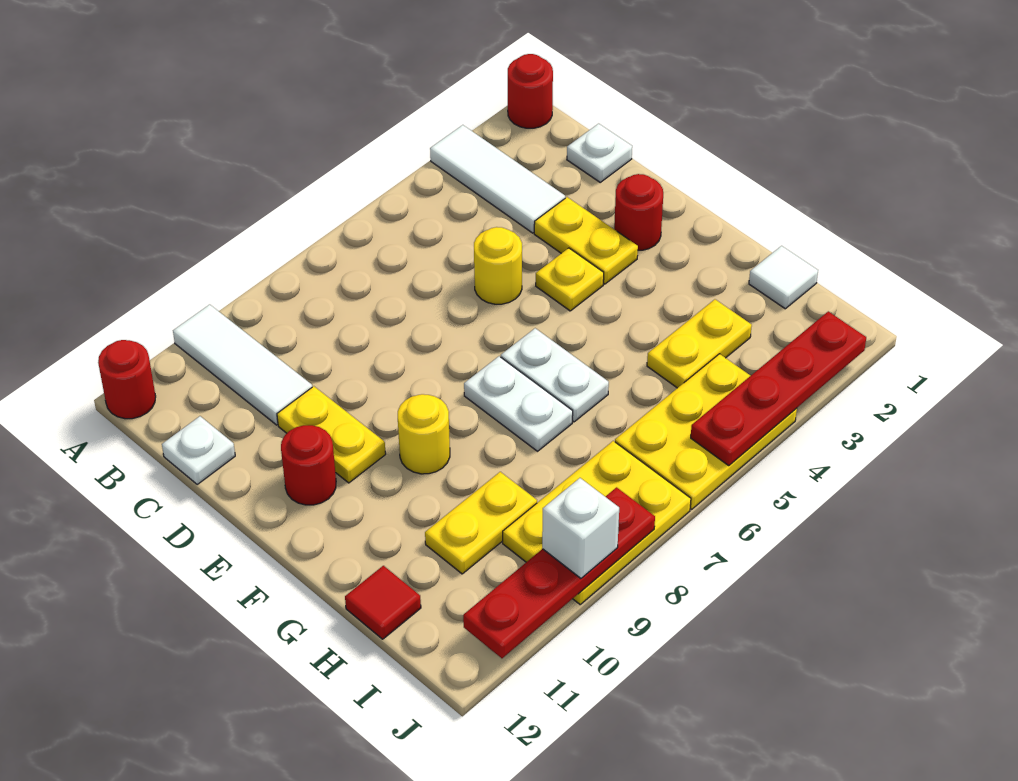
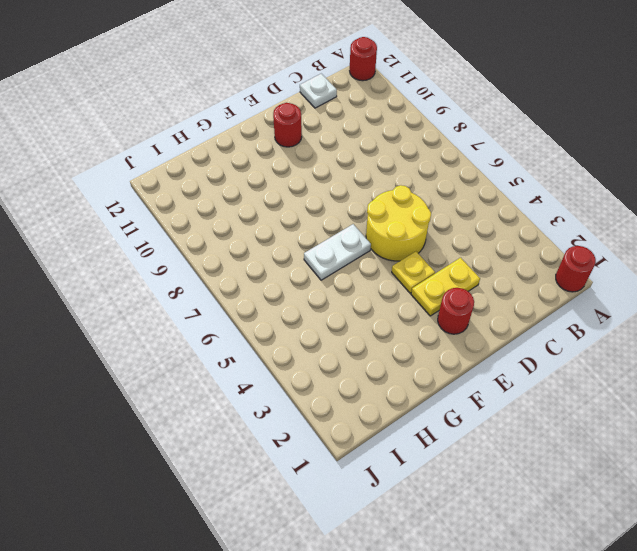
yellow 2x2 round brick [366,185,431,261] -> yellow 1x1 round brick [474,227,522,304]
none -> white 1x3 tile [430,125,565,233]
none -> white 1x3 tile [173,304,312,425]
none -> white 1x1 plate [567,124,632,182]

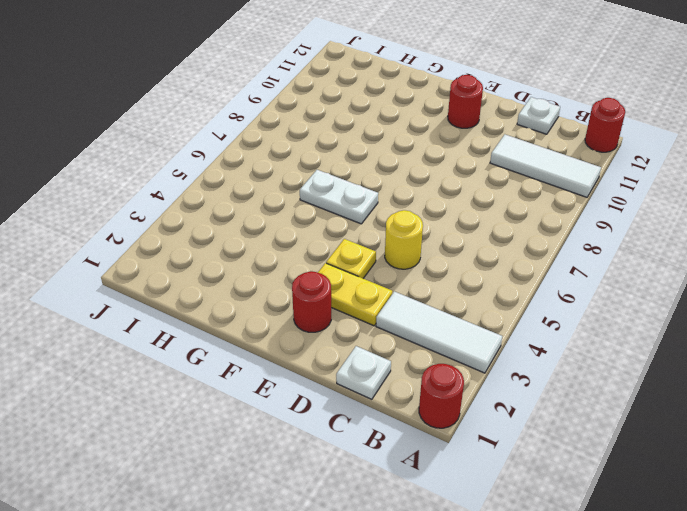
none -> yellow 1x2 plate [277,386,386,483]
none -> white 1x2 plate [464,356,573,451]
none -> yellow 1x1 round brick [398,394,450,474]

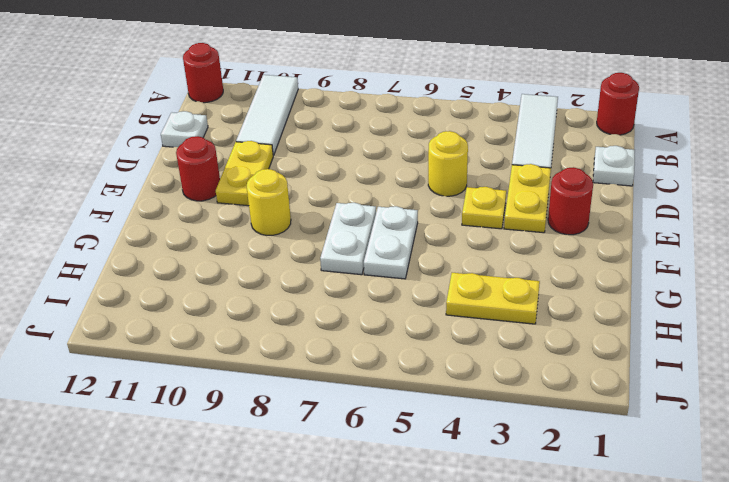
none -> white 1x1 tile [749,246,818,309]
none -> yellow 1x2 plate [425,472,537,574]
none -> red 1x1 tile [345,566,421,639]

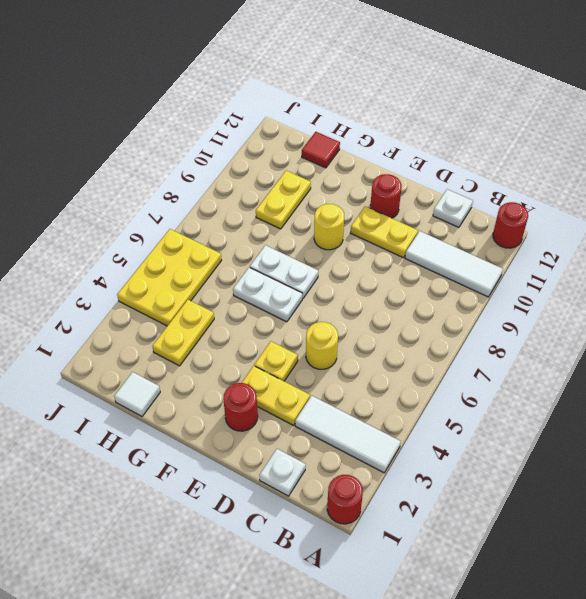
none -> yellow 2x3 plate [503,441,691,604]
none -> red 1x4 plate [691,311,866,465]
none -> red 1x4 plate [463,487,655,658]

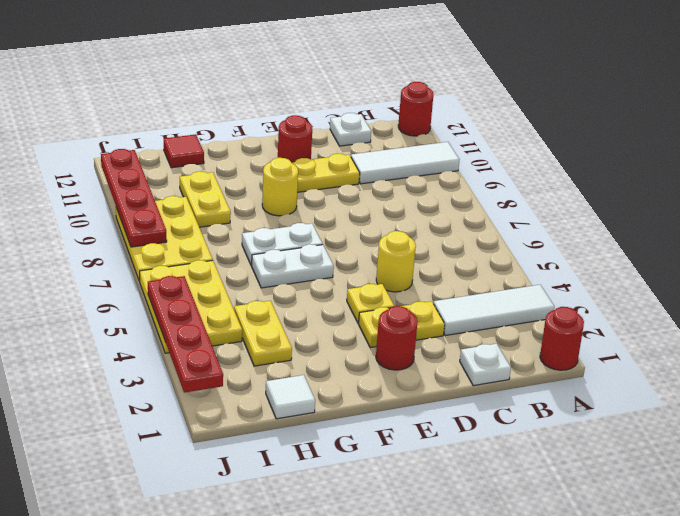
none -> white 1x1 brick [542,478,619,578]

